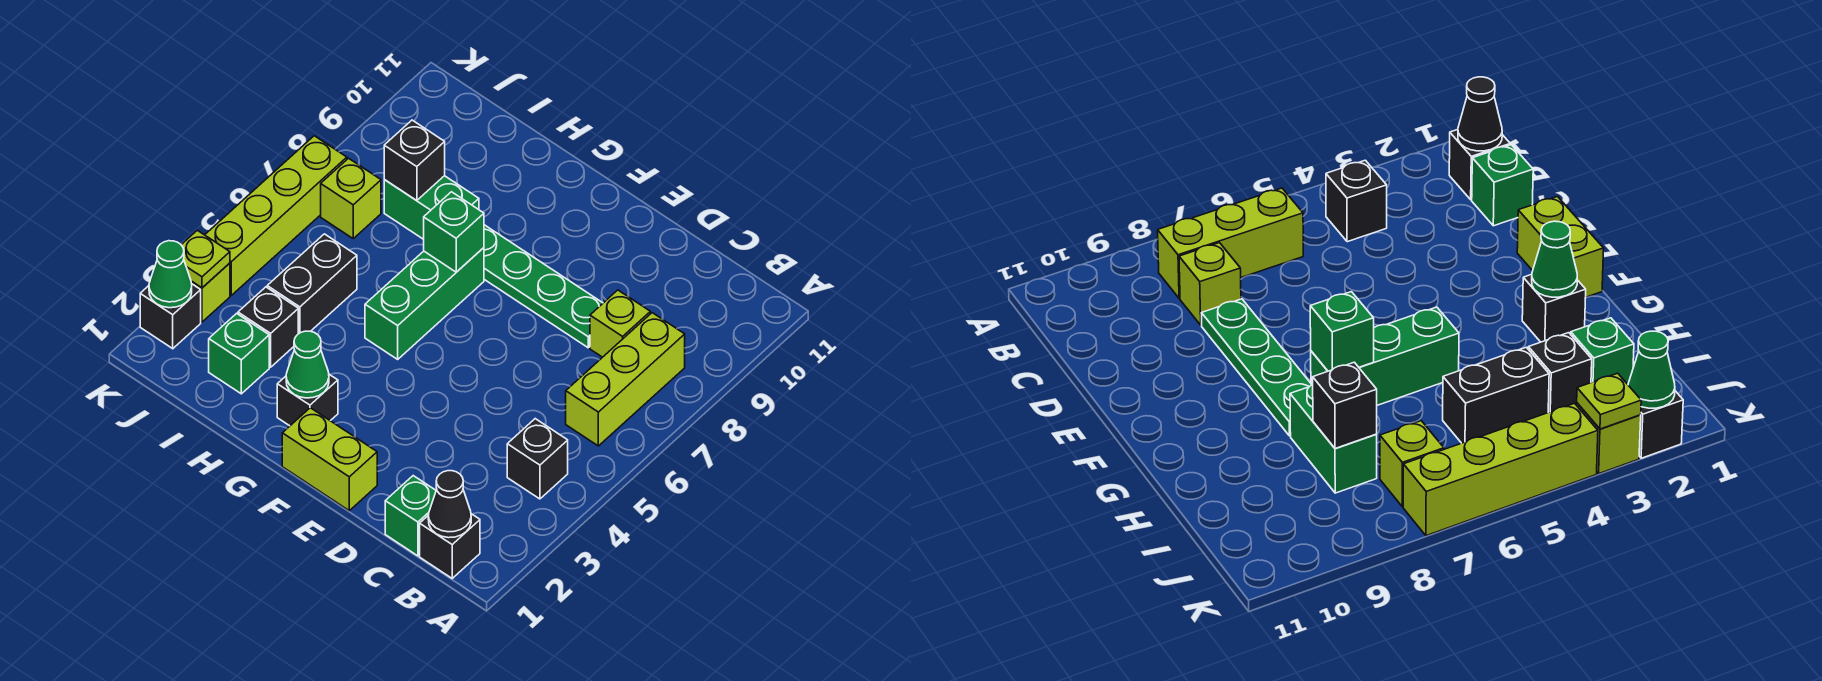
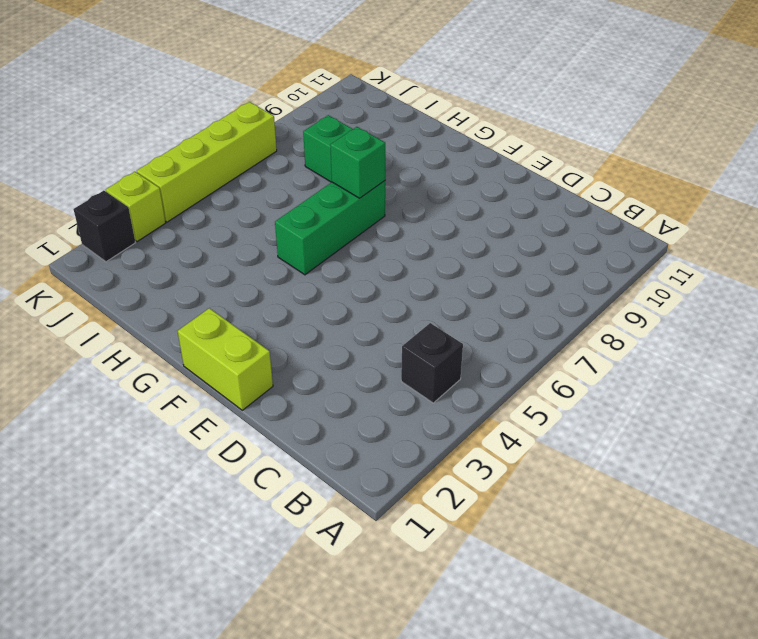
none -> black 1x1 brick [420,514,480,578]
none -> lime 1x3 brick [566,313,685,446]
none -> green 1x1 brick [385,476,436,556]

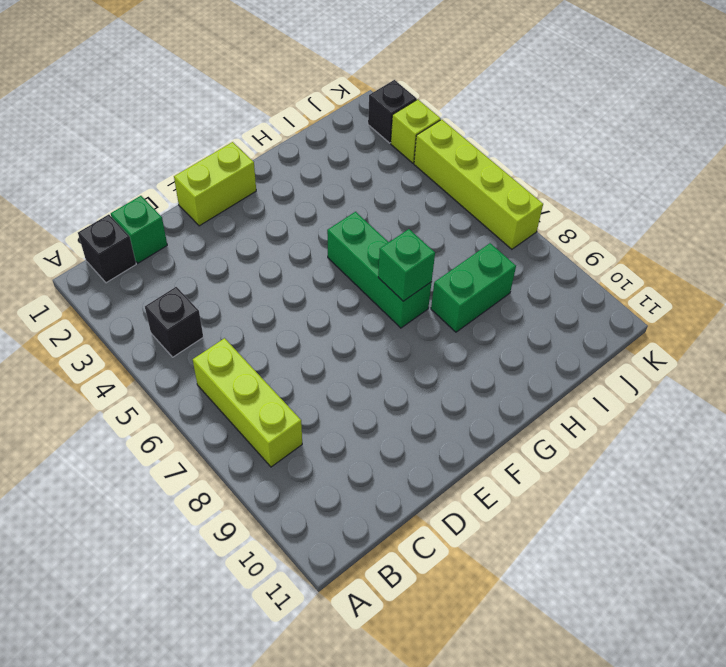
none -> lime 1x1 brick [590,290,650,357]
none -> green 1x4 plate [484,225,603,348]
none -> black 1x1 brick [277,375,338,426]

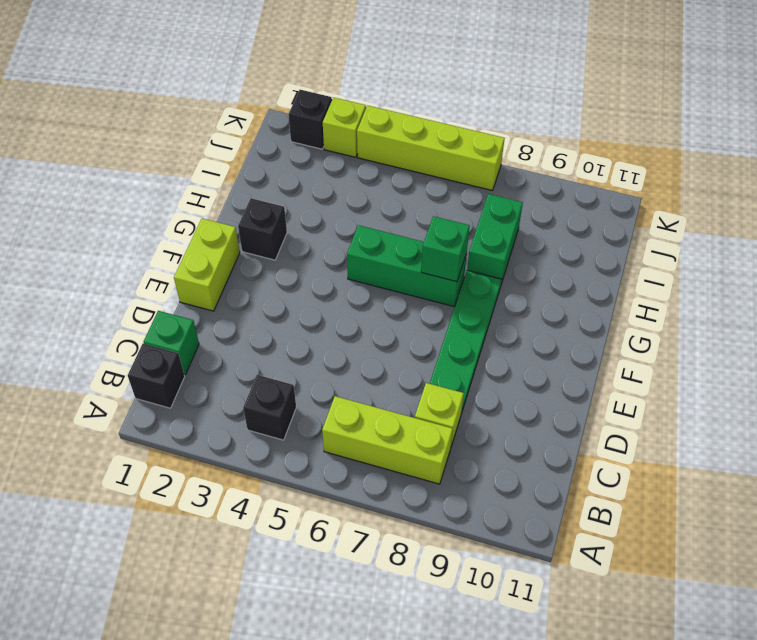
none -> green 1x1 brick [209,313,269,394]
none -> black 1x1 brick [238,287,298,367]
none -> black 1x2 brick [267,234,357,334]

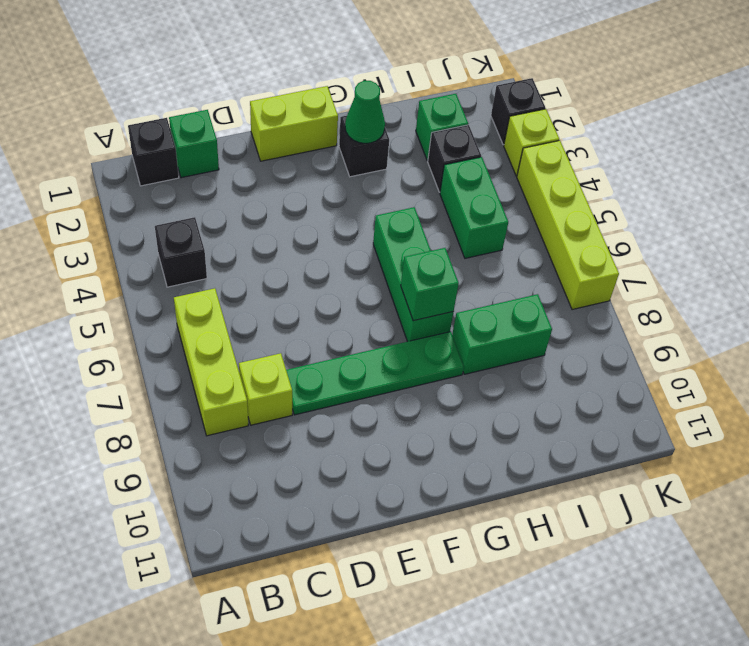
green 1x2 brick [440,157,508,258] -> black 1x2 brick [267,234,357,334]
none -> lime 1x1 brick [321,158,381,238]
none -> black 1x1 cone [428,471,471,538]
none -> black 1x1 brick [384,120,445,201]

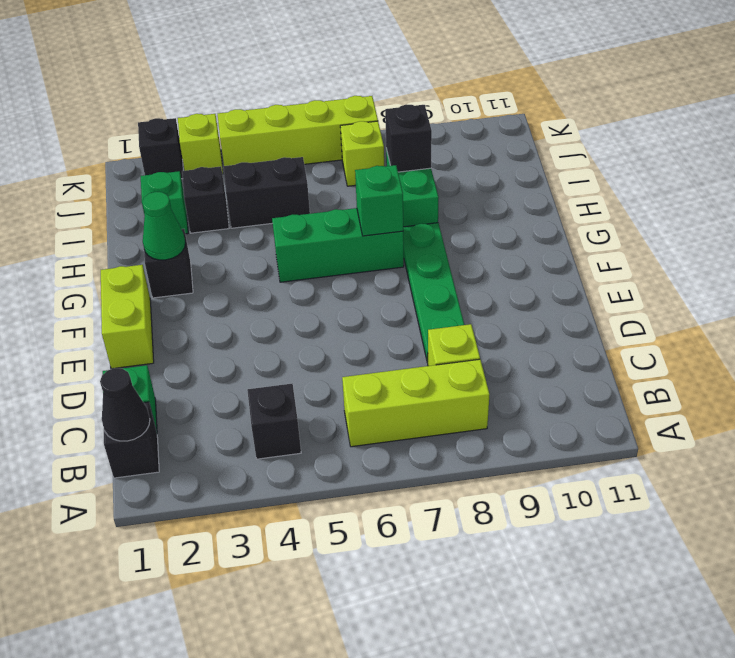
none -> green 1x1 cone [149,241,192,308]
none -> lime 1x1 plate [181,230,230,288]

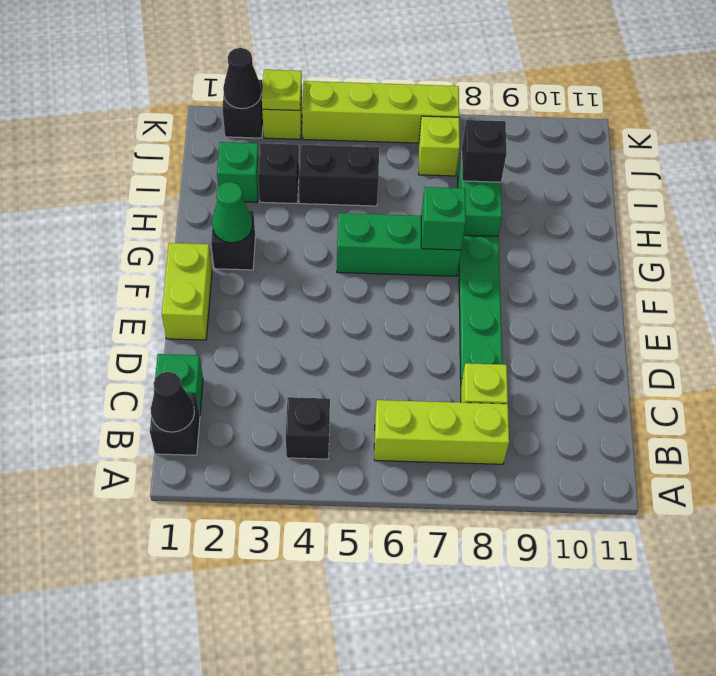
black 1x1 cone [223,48,261,109] -> green 1x1 cone [149,241,192,308]

